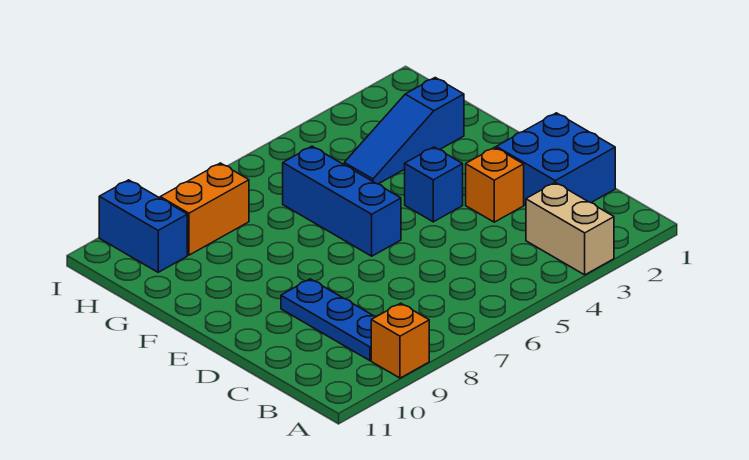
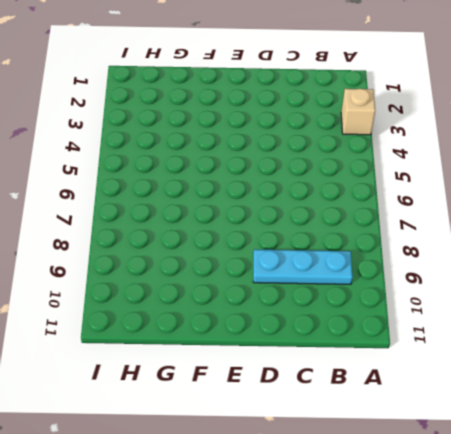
tan 1x1 brick [341,89,375,135] -> tan 1x2 brick [526,183,614,275]
cyan 1x3 plate [253,250,353,284] -> blue 1x3 plate [281,279,376,361]
none -> orange 1x1 brick [371,303,429,378]
none -> blue 2x2 brick [496,113,615,205]

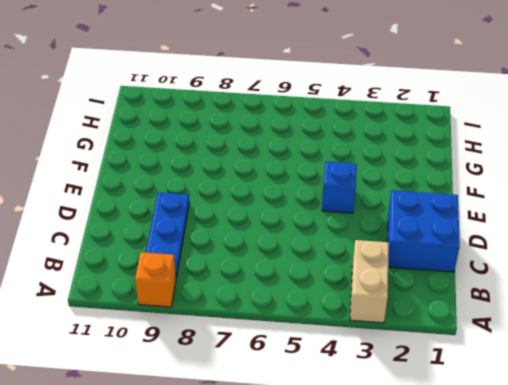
none -> orange 1x1 brick [466,147,524,222]
none -> blue 1x3 brick [283,146,401,256]

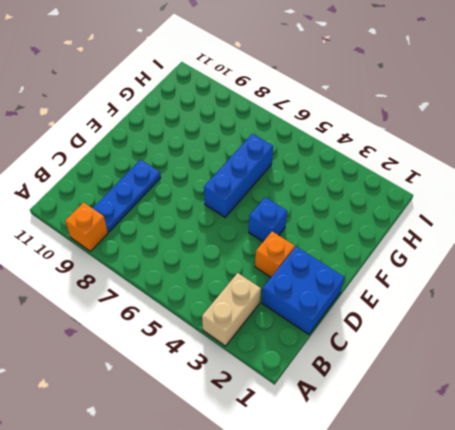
none -> blue 1x3 slope [344,78,464,184]
none -> orange 1x2 brick [160,163,249,255]

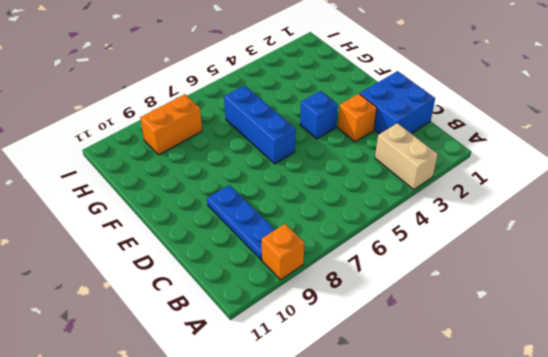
none -> blue 1x3 slope [344,78,464,184]
none -> blue 1x2 brick [99,180,187,272]

